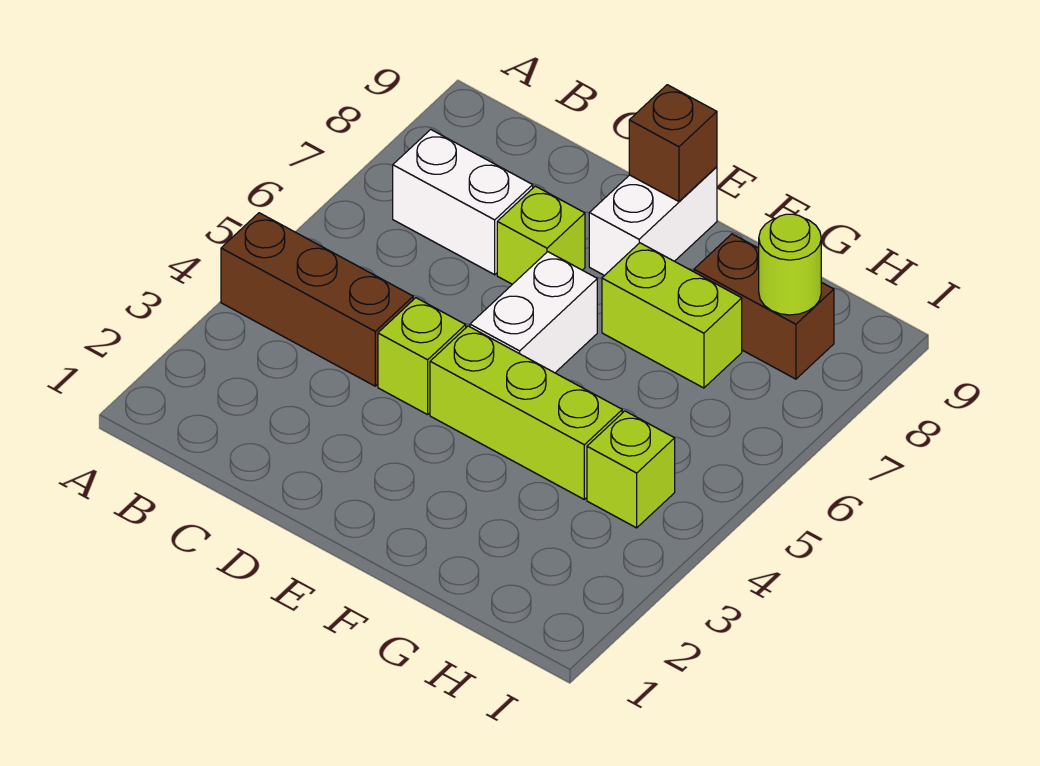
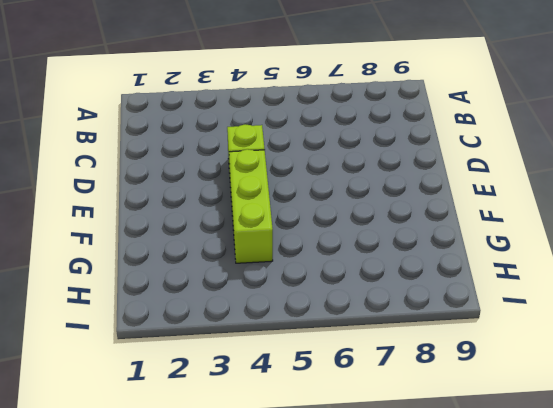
none -> brown 1x3 brick [221,213,413,386]
none -> white 1x2 brick [393,130,533,275]
none -> lime 1x1 brick [497,186,585,284]

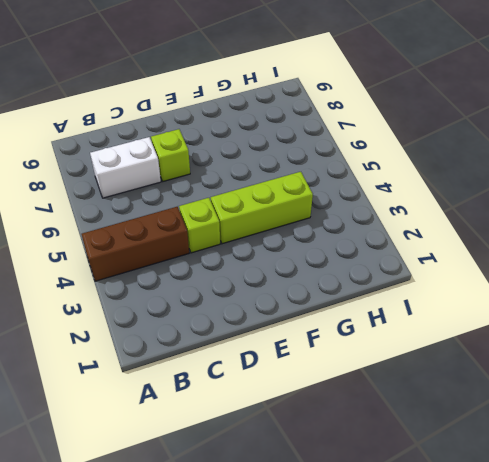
none -> white 1x2 brick [470,252,597,373]
none -> white 1x2 brick [589,167,717,276]
none -> lime 1x2 brick [602,243,742,388]

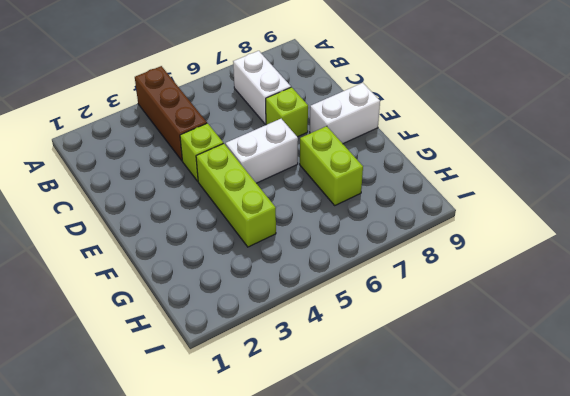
none -> brown 1x2 brick [694,234,834,379]
none -> lime 1x1 brick [587,411,675,528]
none -> brown 1x1 brick [629,85,717,201]

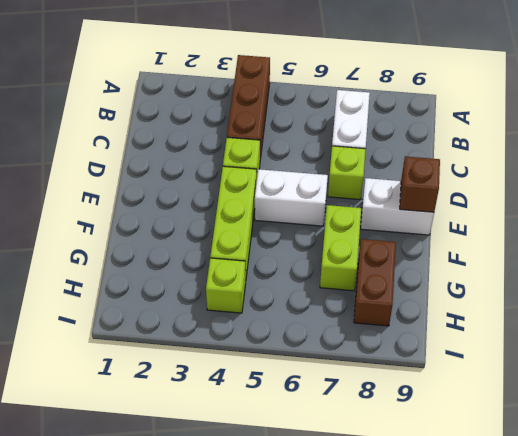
none -> lime 1x1 round brick [759,214,821,315]

